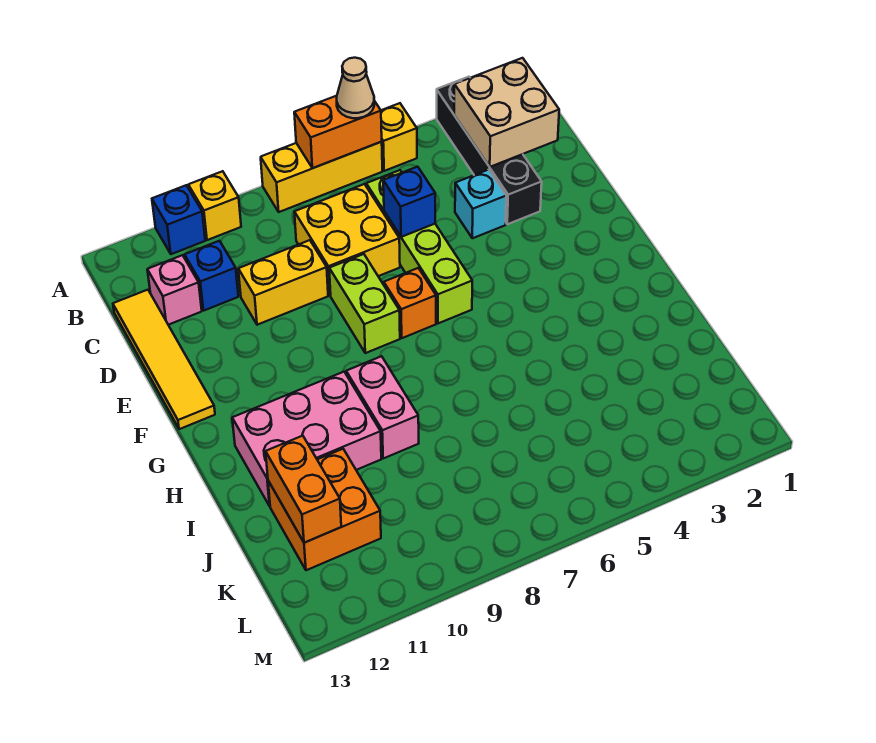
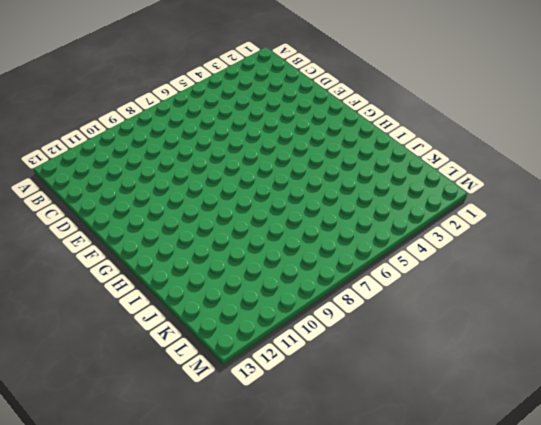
none -> black 1x4 brick [437,77,542,224]
none -> yellow 1x1 brick [381,103,417,171]
none -> yellow 1x3 brick [261,142,382,212]

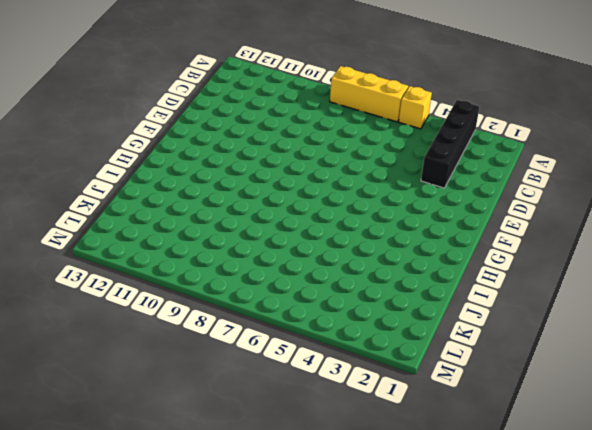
none -> yellow 1x1 brick [188,171,241,240]
none -> blue 1x1 brick [152,185,205,254]
none -> lime 1x4 brick [366,170,472,323]

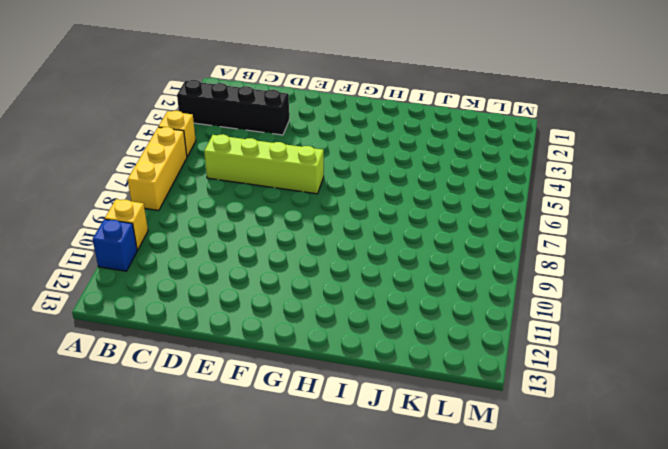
none -> yellow 2x2 brick [294,184,400,295]
none -> blue 1x1 brick [185,241,238,310]
none -> pink 1x1 brick [147,255,202,325]

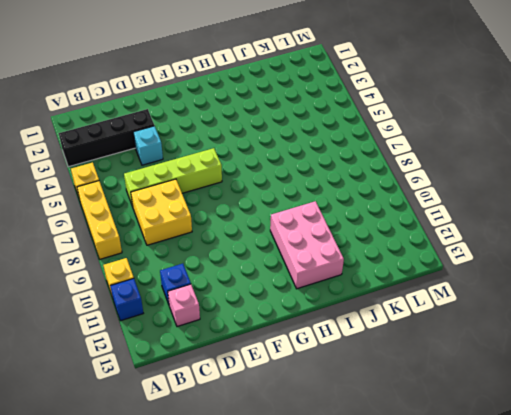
none -> yellow 1x4 tile [113,290,215,429]
none -> yellow 1x2 brick [238,240,328,325]
none -> lime 1x2 brick [329,254,400,353]

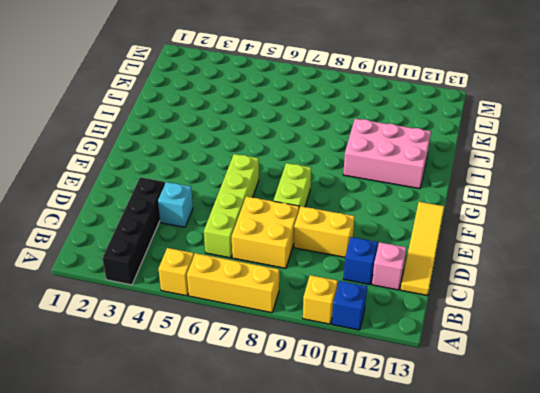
none -> orange 1x1 brick [384,268,436,338]
none -> pink 1x2 brick [346,356,419,458]
none -> orange 2x2 brick [268,449,381,570]

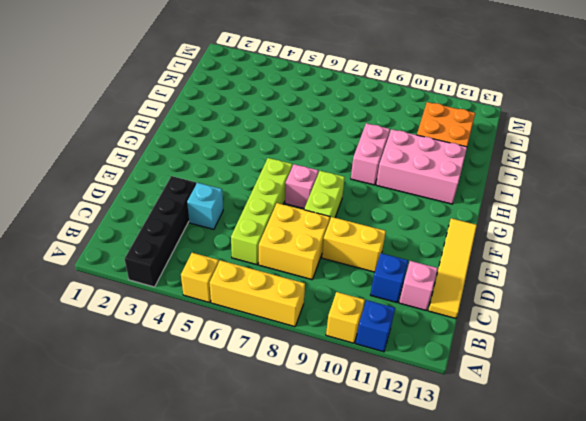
pink 1x1 brick [285,164,318,208] -> orange 1x1 brick [384,268,436,338]
none -> orange 1x2 brick [294,96,382,168]
none -> tan 2x2 brick [454,58,559,167]
none -> blue 1x1 brick [383,167,435,237]

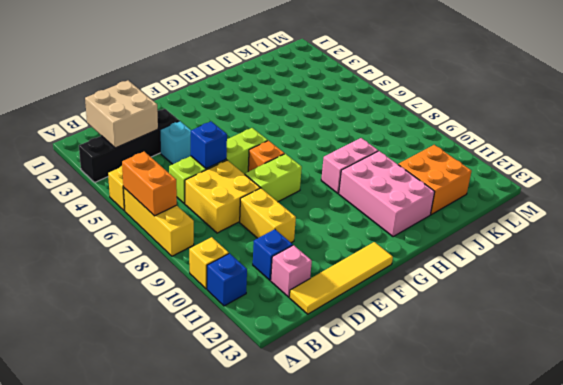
none -> orange 1x2 brick [266,435,341,543]
none -> tan 1x1 cone [337,58,374,118]

